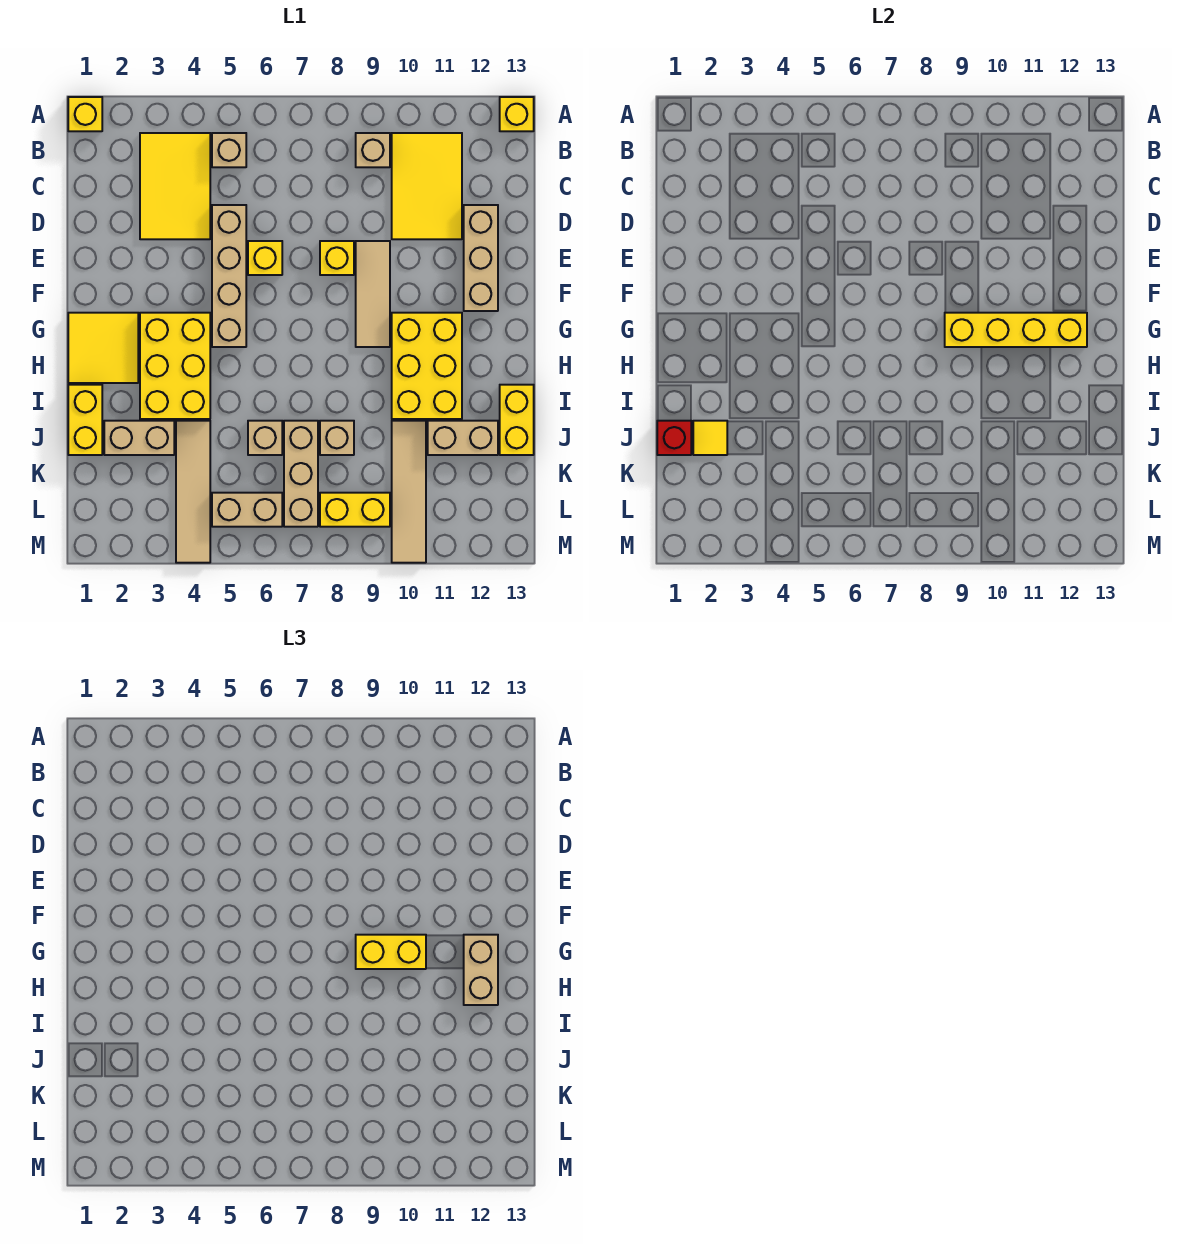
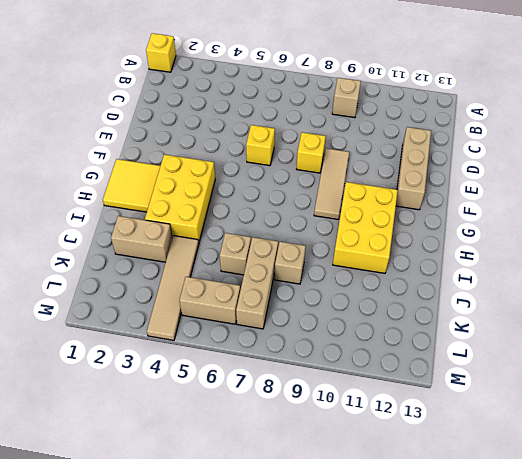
none -> yellow 1x1 brick [500,97,534,131]
none -> yellow 2x3 tile [140,133,210,239]
none -> tan 1x1 brick [212,133,246,167]
none -> yellow 2x3 tile [392,133,462,239]

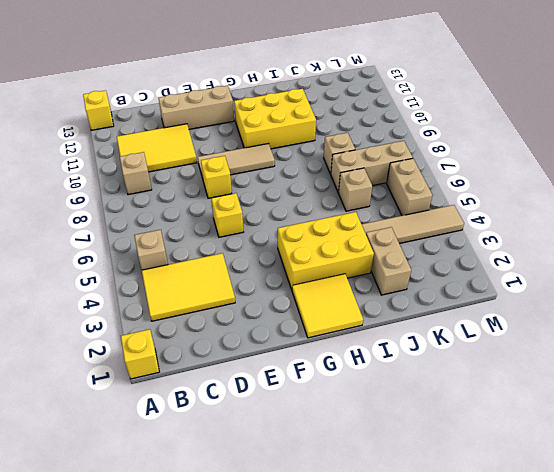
none -> tan 1x4 brick [212,205,246,347]
none -> yellow 1x2 brick [68,385,102,455]
none -> yellow 1x2 brick [500,385,534,455]
none -> tan 1x4 tile [392,421,426,563]

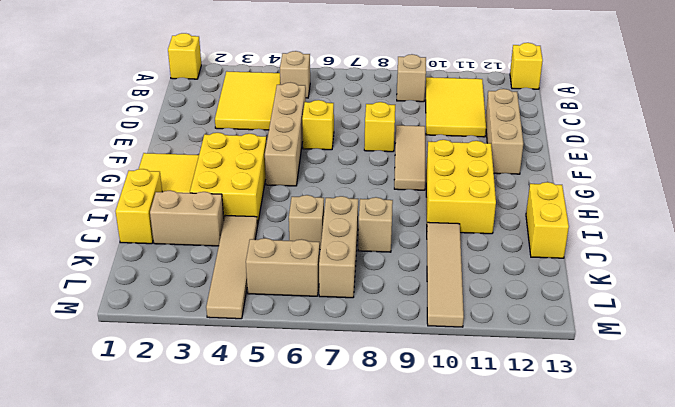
none -> tan 1x2 brick [428,421,498,455]
none -> yellow 1x2 brick [320,493,390,527]
none -> yellow 1x4 brick [945,313,1087,347]
none -> red 1x1 brick [657,421,691,455]

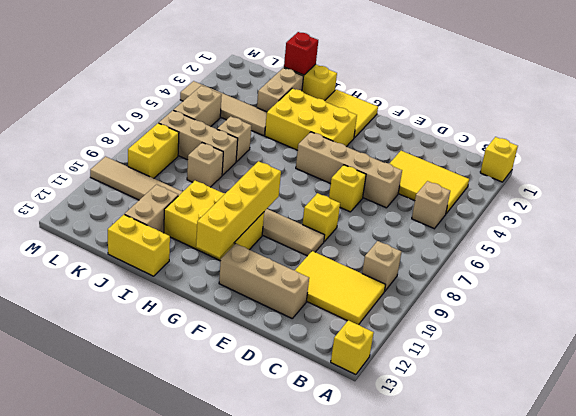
none -> yellow 1x1 tile [693,421,727,455]
none -> yellow 1x2 brick [356,935,426,969]
none -> tan 1x2 brick [464,935,498,1005]

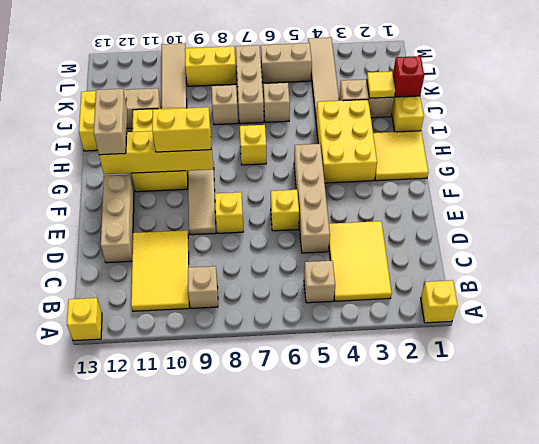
yellow 1x1 brick [240,125,266,165] -> none

